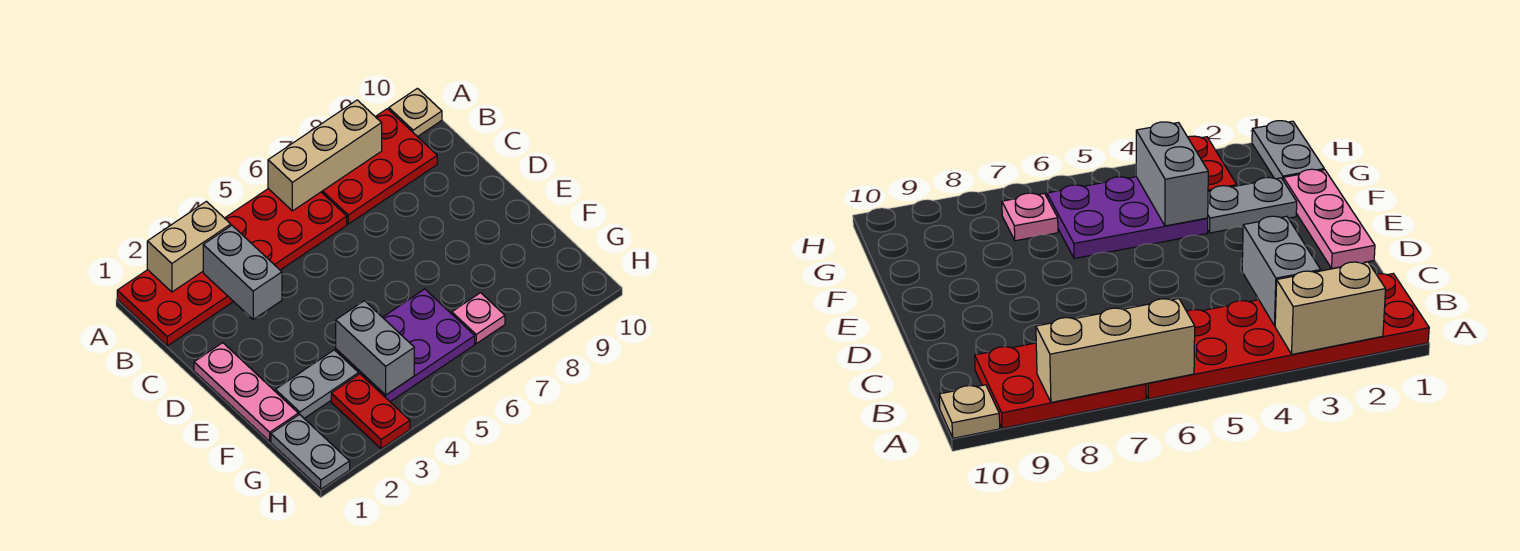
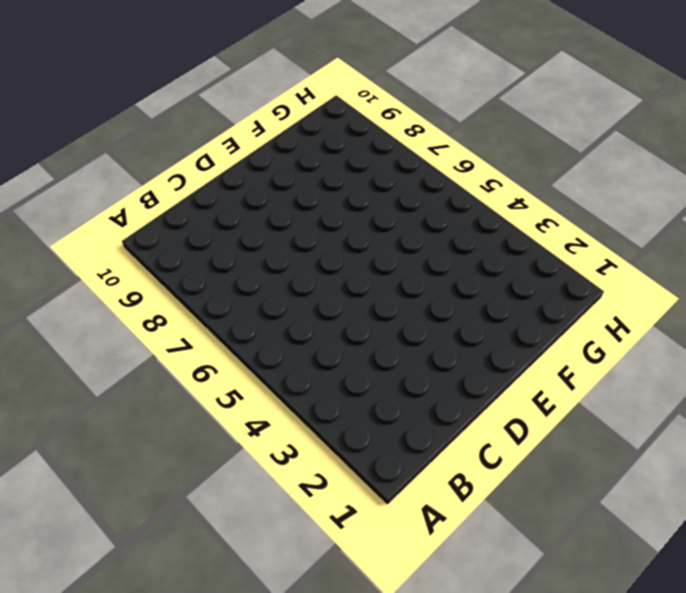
none -> red 2x6 plate [117,189,347,346]
none -> red 2x3 plate [322,109,437,224]
none -> tan 1x1 plate [389,88,442,137]

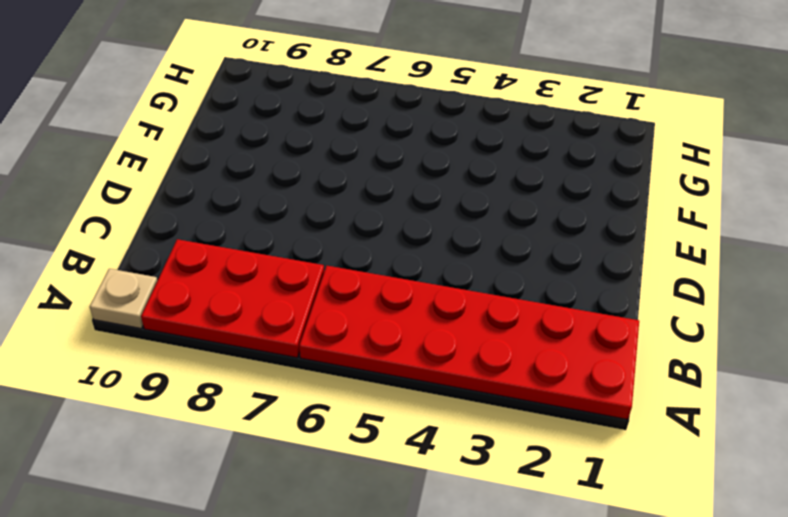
none -> pink 1x3 plate [194,343,298,441]
none -> grey 1x2 plate [275,350,359,418]
none -> purple 2x3 plate [336,289,475,402]

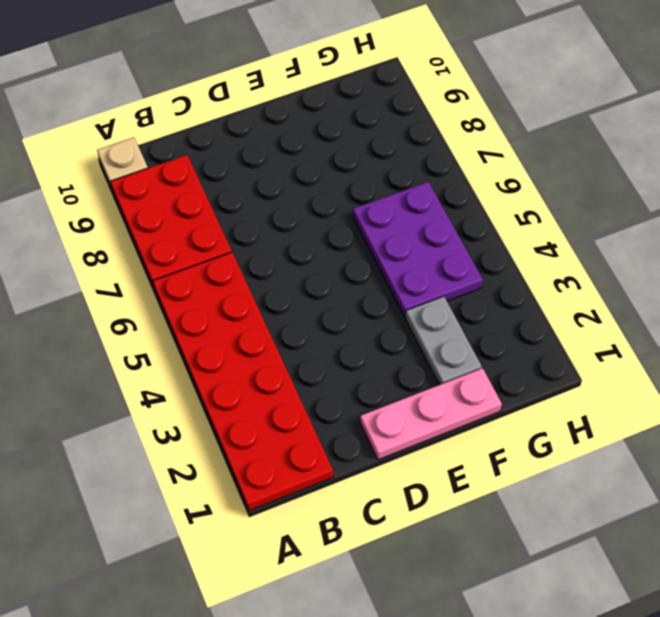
none -> grey 1x2 plate [271,414,350,489]
none -> red 1x2 plate [331,374,410,449]
none -> pink 1x1 plate [452,293,505,344]

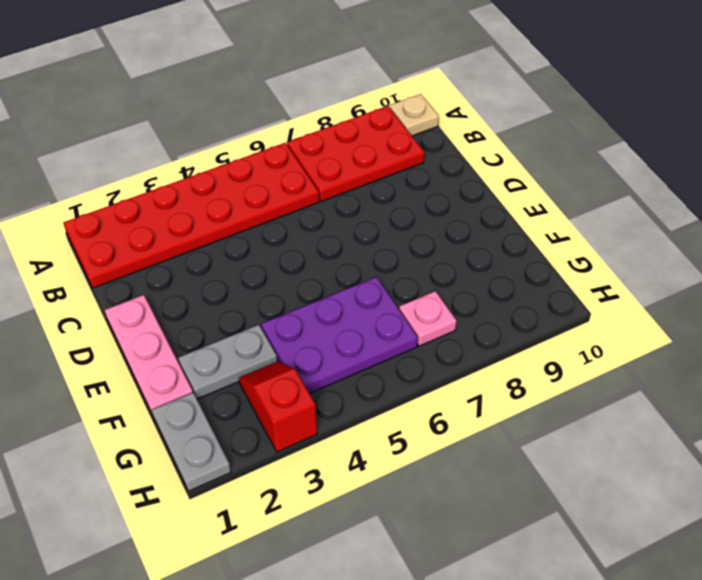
red 1x2 slope [239,361,317,452] -> red 1x2 plate [331,374,410,449]
none -> tan 1x2 brick [147,201,231,292]
none -> tan 1x3 brick [268,100,382,211]
none -> grey 1x2 brick [203,226,282,319]

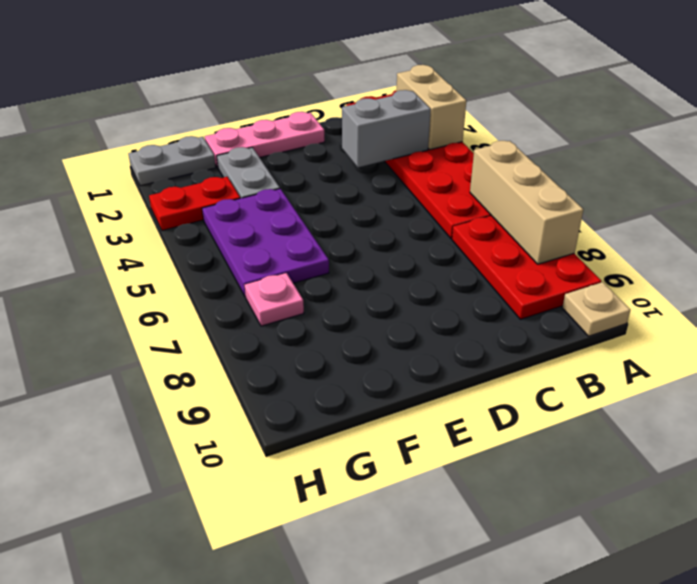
none -> grey 1x2 brick [336,301,414,395]

